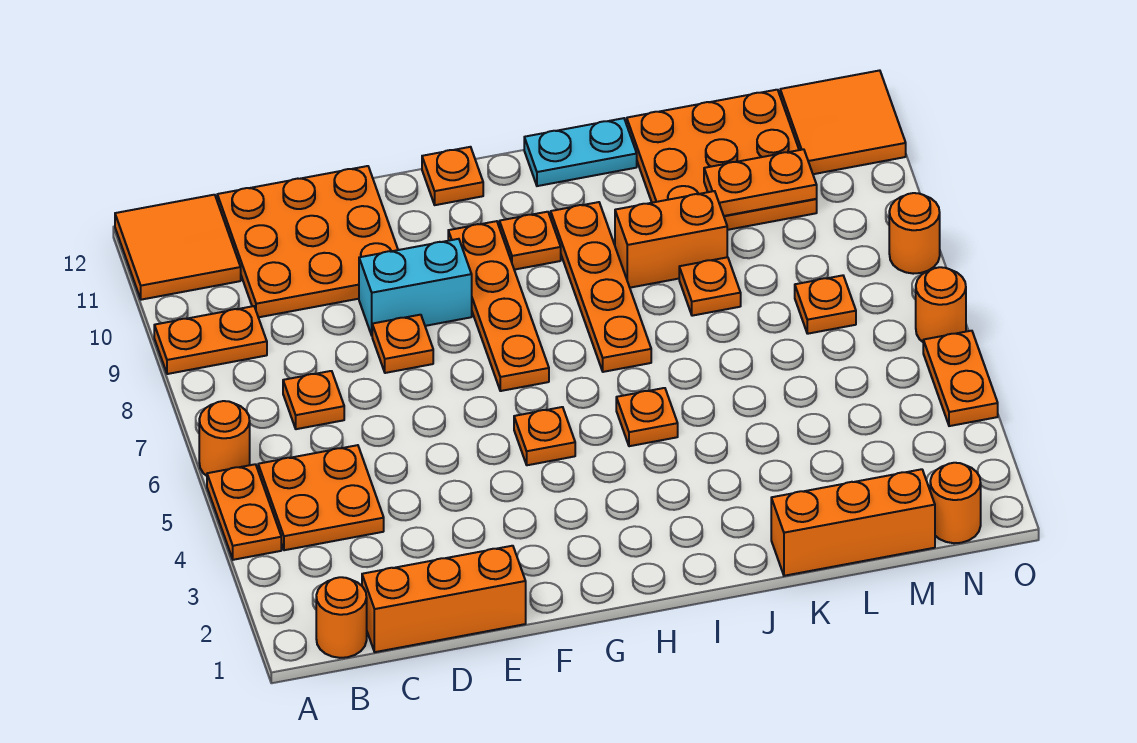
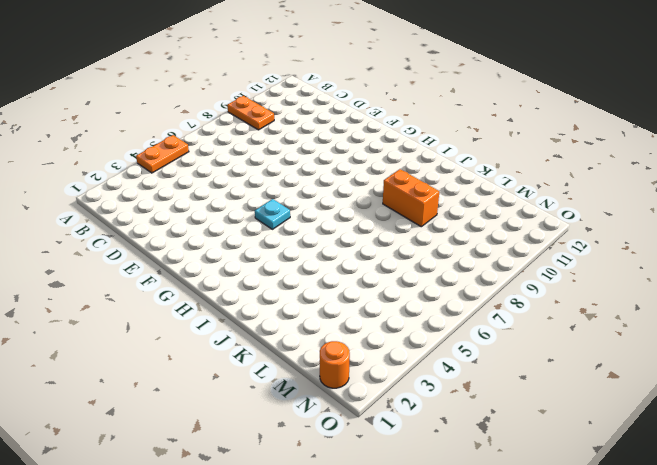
cyan 1x1 plate [255,199,290,229] -> orange 1x1 plate [514,407,575,465]
none -> orange 1x1 round brick [199,401,250,476]
none -> orange 2x2 tile [115,195,241,300]
none -> orange 1x1 round brick [316,577,367,658]

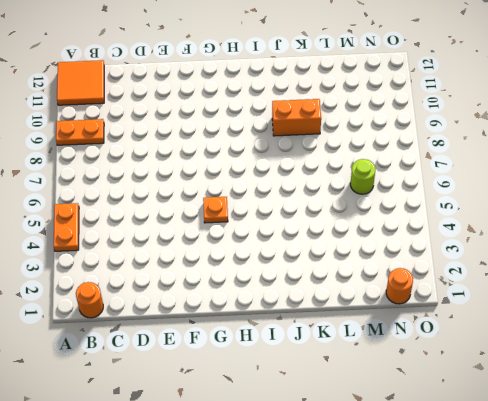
lime 1x1 round brick [350,159,376,194] -> none
none -> orange 1x1 round brick [199,401,250,476]
none -> orange 2x2 plate [258,445,384,550]
none -> orange 1x3 brick [362,546,526,652]

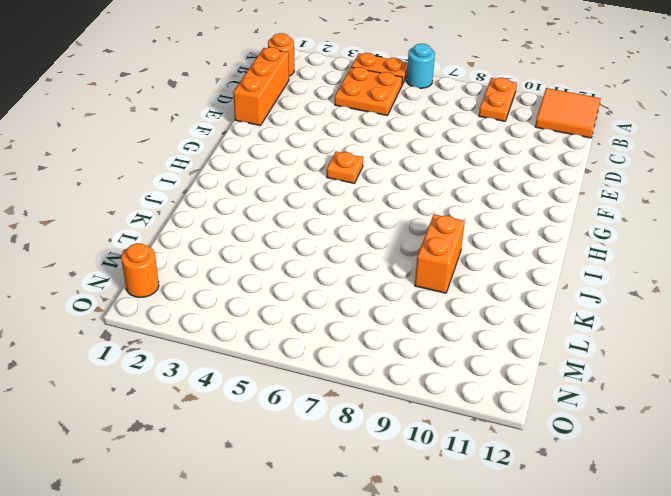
cyan 1x1 round brick [407,44,435,88] -> orange 1x1 round brick [199,401,250,476]
none -> orange 1x1 plate [283,371,344,429]
none -> orange 3x3 plate [217,166,398,317]
none -> orange 1x1 plate [372,315,433,373]

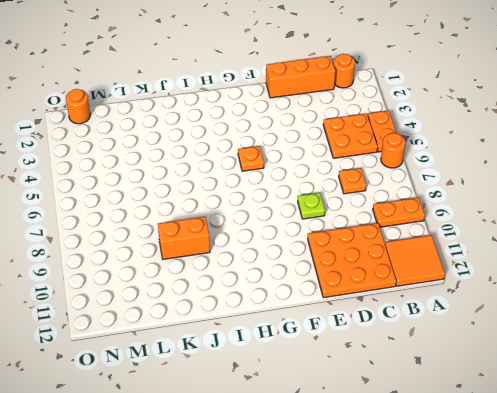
lime 1x1 plate [298,193,325,219] -> orange 1x1 plate [372,315,433,373]
none -> cyan 1x2 brick [359,239,472,335]
none -> orange 1x4 plate [448,221,549,391]
none -> orange 1x1 plate [422,147,483,205]

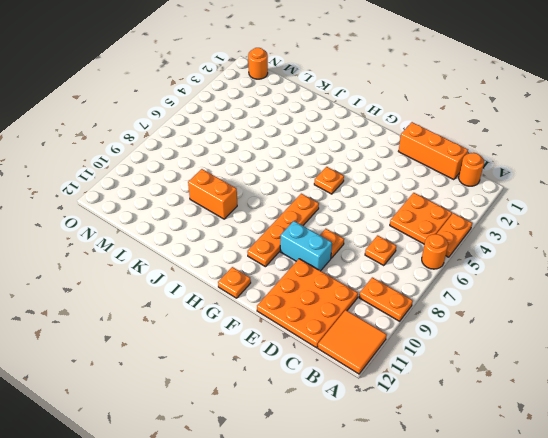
none -> orange 1x1 plate [499,212,561,270]
none -> orange 1x1 plate [616,388,678,446]
none -> orange 1x4 plate [551,202,651,372]

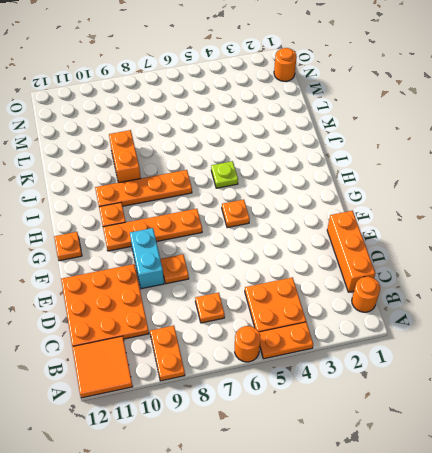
lime 1x1 plate [211,161,238,188] -> orange 1x1 plate [616,388,678,446]
none -> cyan 1x2 plate [524,118,637,186]
none -> orange 1x3 brick [771,469,935,576]
none -> orange 1x1 plate [679,257,741,316]

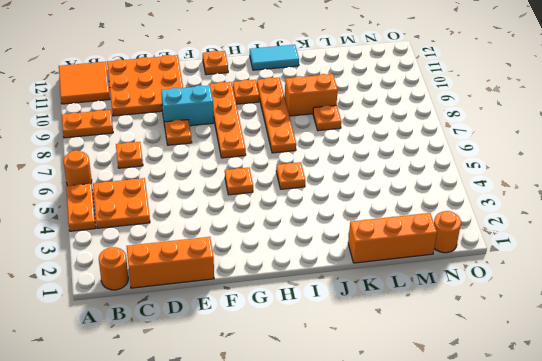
cyan 1x2 tile [250,45,299,70] -> cyan 1x2 plate [524,118,637,186]
none -> orange 3x3 plate [627,90,817,230]
none -> orange 1x1 plate [795,275,856,334]
none -> orange 2x2 tile [780,70,906,174]

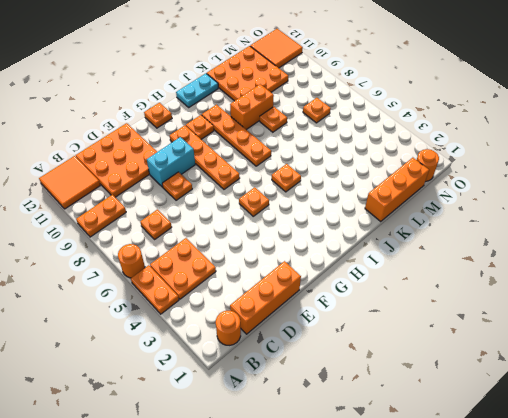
none -> orange 1x2 plate [923,331,998,426]
none -> orange 1x1 round brick [916,267,966,342]
none -> orange 1x1 round brick [889,193,940,274]

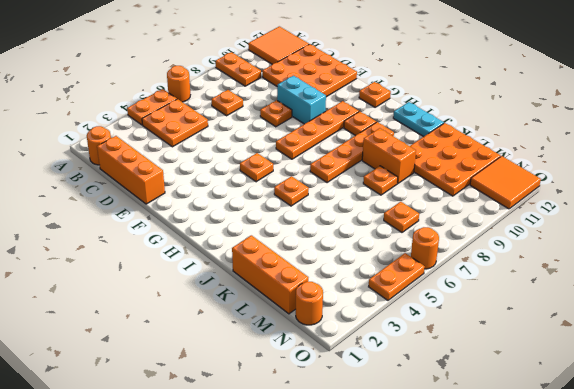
none -> orange 1x1 round brick [889,193,940,274]
none -> orange 1x2 plate [704,149,817,216]

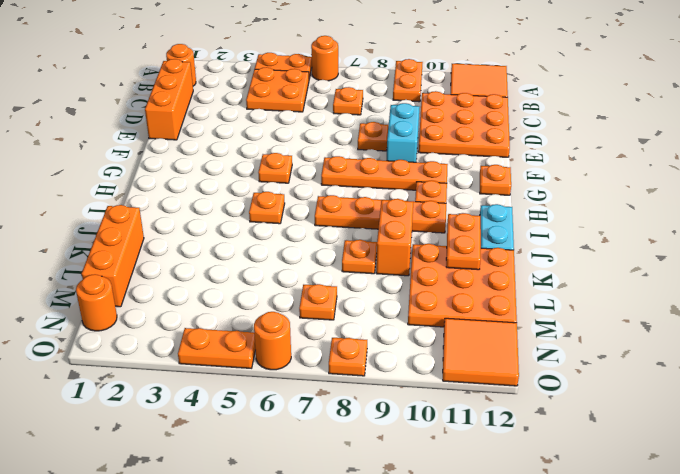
orange 1x2 plate [446,213,481,270] -> orange 1x2 plate moved to [704,149,817,216]
orange 1x1 plate [329,338,367,376] -> orange 1x1 round brick [889,193,940,274]

